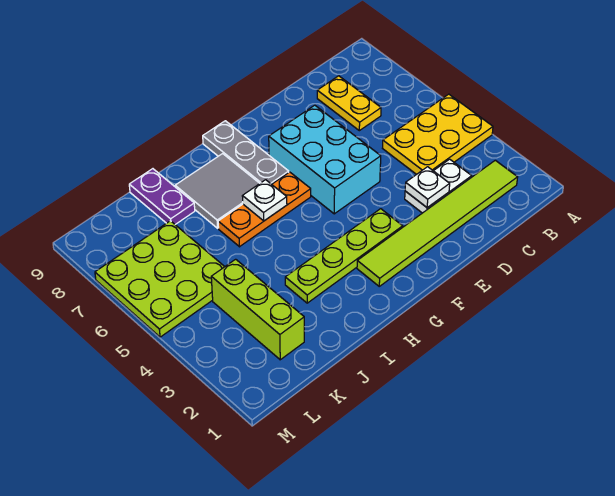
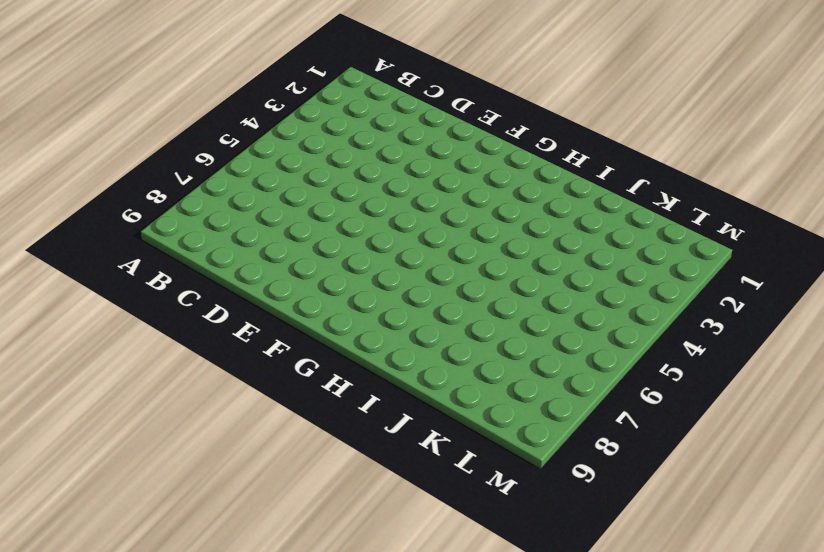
none -> yellow 2x3 plate [383,94,493,175]
none -> lime 1x6 tile [357,160,518,286]
none -> white 1x2 plate [405,159,472,213]

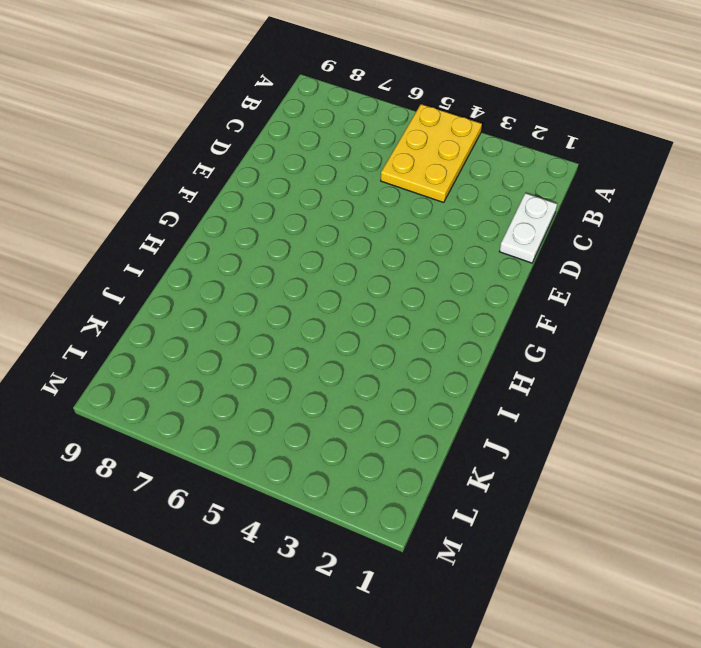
white 1x2 plate [499,193,557,263] -> white 1x2 plate moved to [405,159,472,213]
none -> lime 1x6 tile [357,160,518,286]
none -> yellow 1x2 plate [317,76,381,131]
none -> cyan 2x3 brick [269,105,381,214]

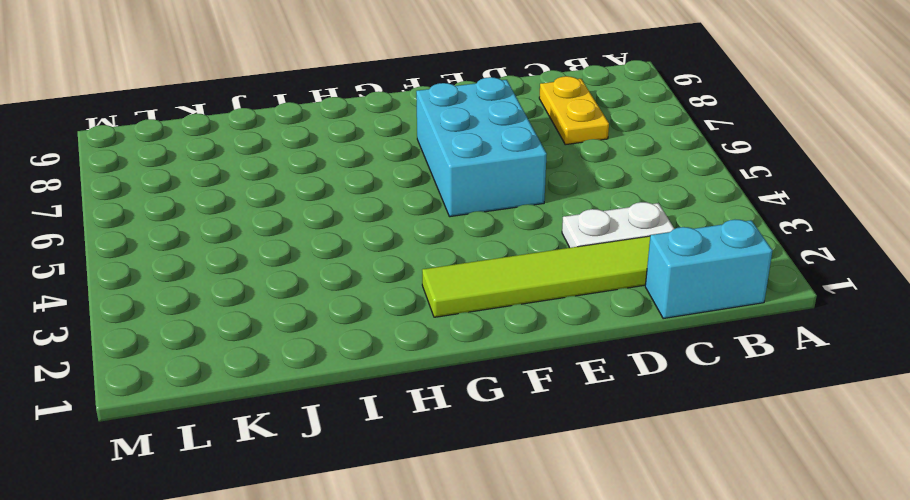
cyan 1x2 brick [645,220,773,319] -> none
none -> yellow 2x3 plate [383,94,493,175]
none -> lime 1x4 plate [285,209,403,303]
none -> orange 1x3 plate [218,172,311,247]

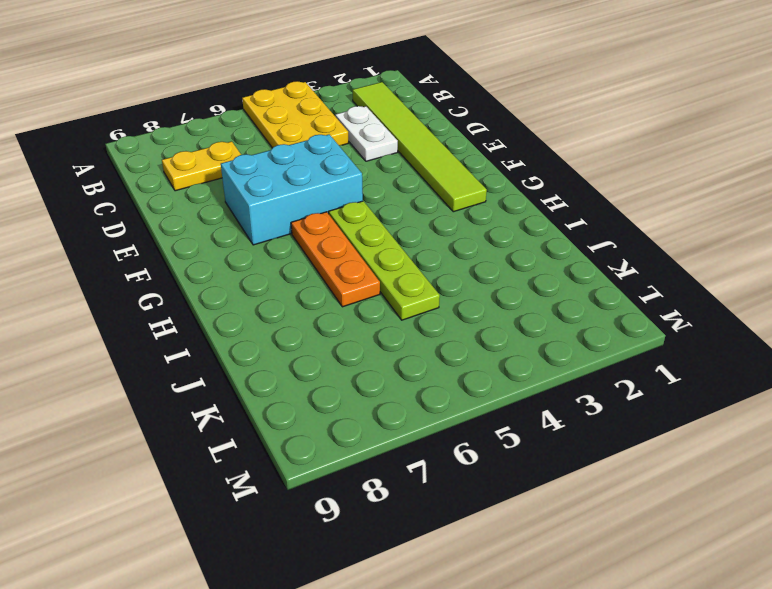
lime 1x4 plate [329,201,440,320] -> lime 1x4 plate moved to [285,209,403,303]
none -> grey 1x3 plate [203,121,289,184]
none -> grey 2x2 tile [175,154,260,228]
none -> purple 1x2 plate [129,169,195,224]

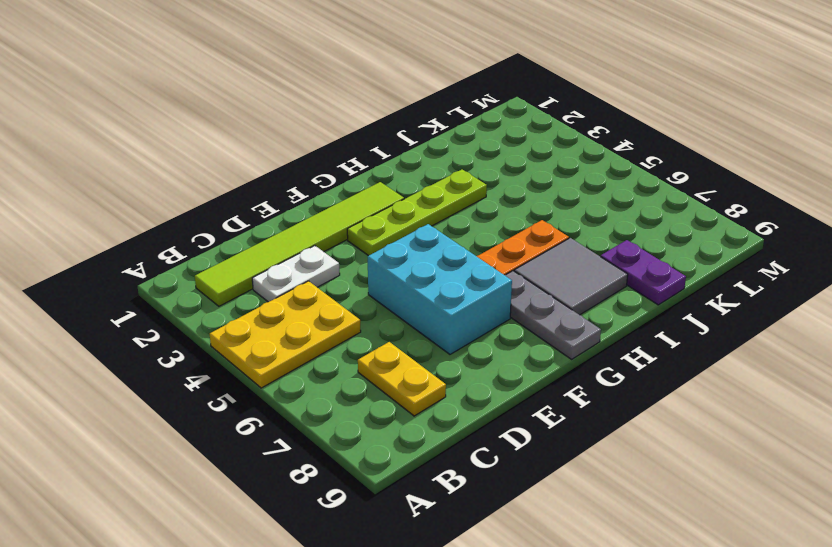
none -> lime 1x3 brick [211,259,304,360]
none -> lime 3x3 plate [95,221,225,337]
none -> white 1x1 plate [405,167,450,208]

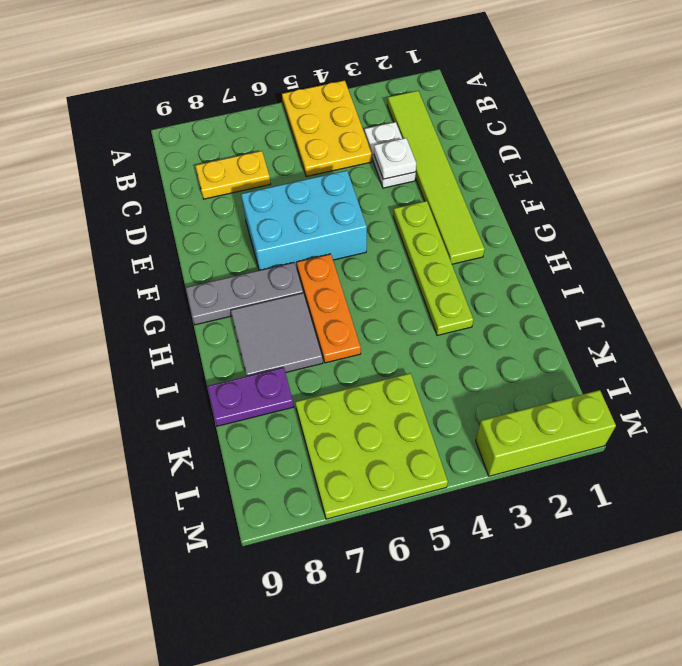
lime 1x3 brick [476,390,616,476] -> lime 1x3 brick moved to [211,259,304,360]
none -> white 1x1 plate [242,180,287,221]

